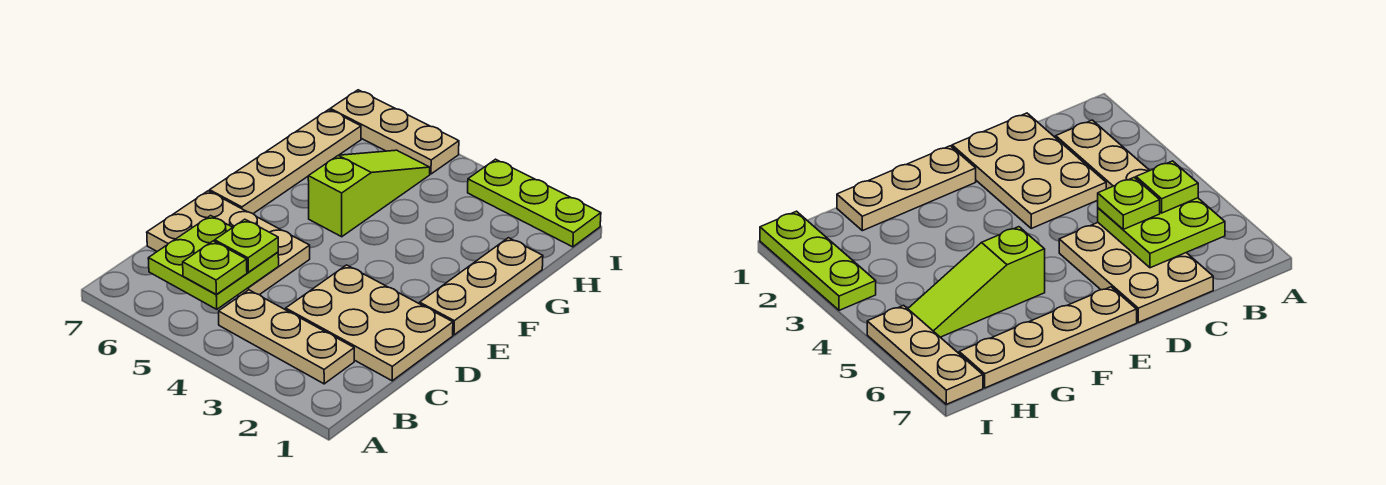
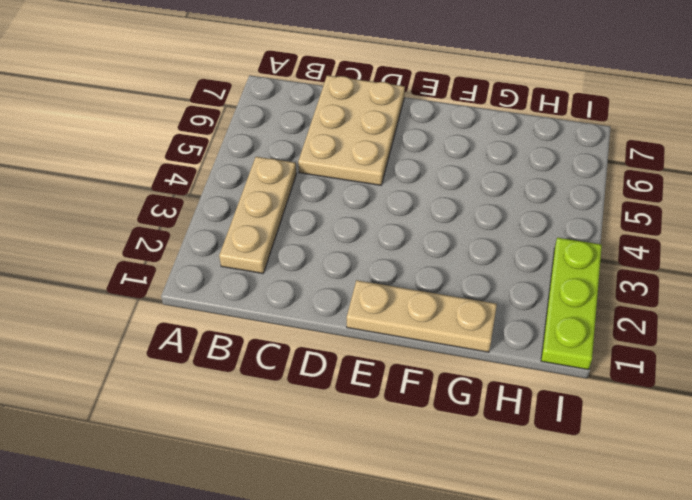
none -> tan 2x3 plate [286,265,453,381]
none -> tan 1x4 plate [210,110,361,214]

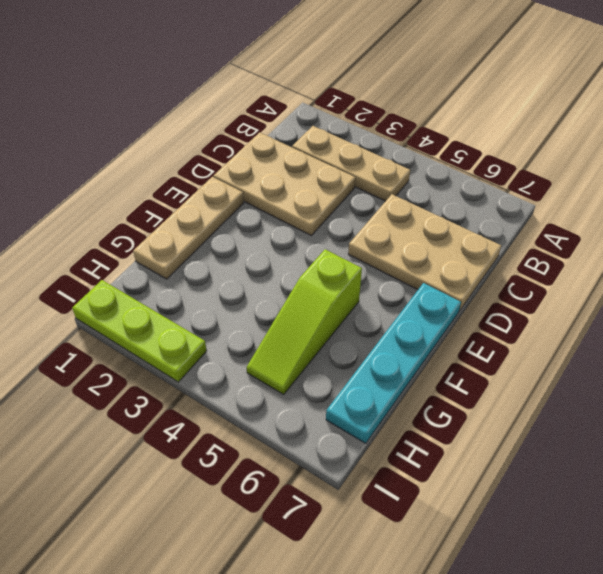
cyan 1x4 plate [326,283,461,443] -> tan 1x4 plate [210,110,361,214]
none -> tan 1x3 plate [330,90,459,174]
none -> lime 2x2 plate [148,216,279,309]

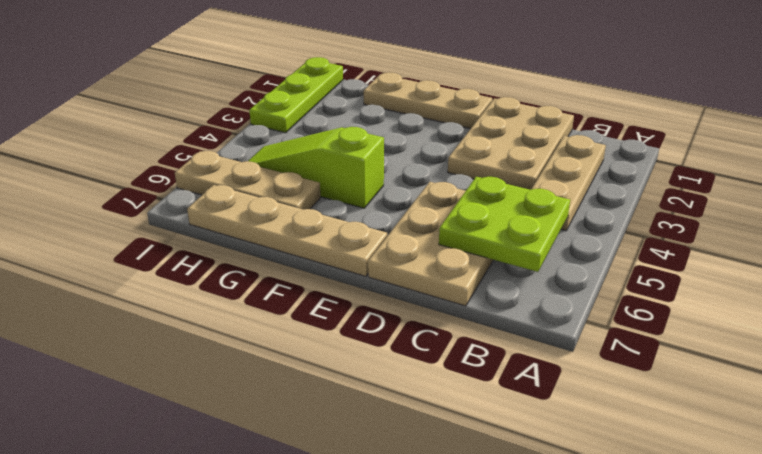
tan 1x3 plate [175,151,320,210] -> tan 1x3 plate turned to [330,90,459,174]
none -> lime 1x1 plate [183,241,247,294]
none -> lime 1x1 plate [215,219,278,272]

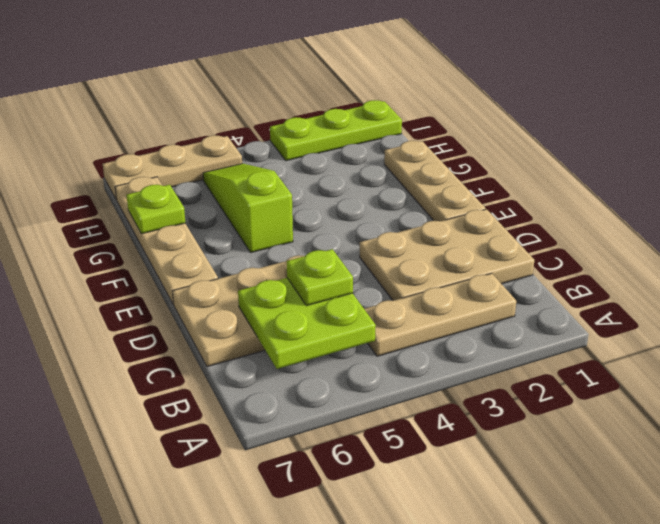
lime 1x1 plate [127,185,185,234] -> lime 1x1 plate moved to [183,241,247,294]

